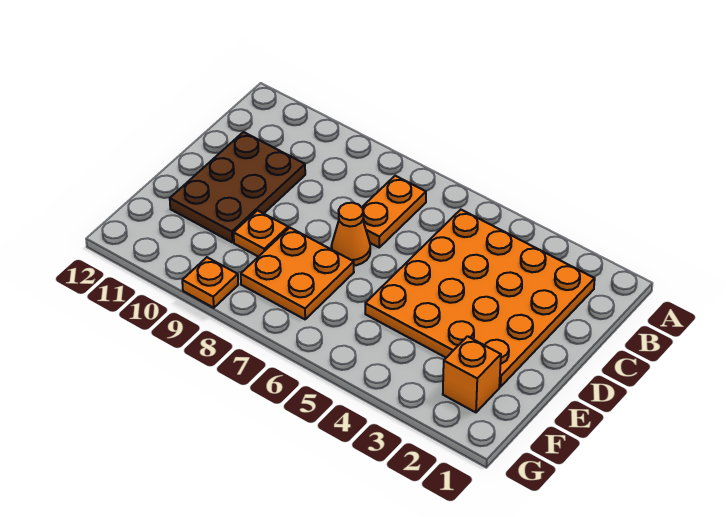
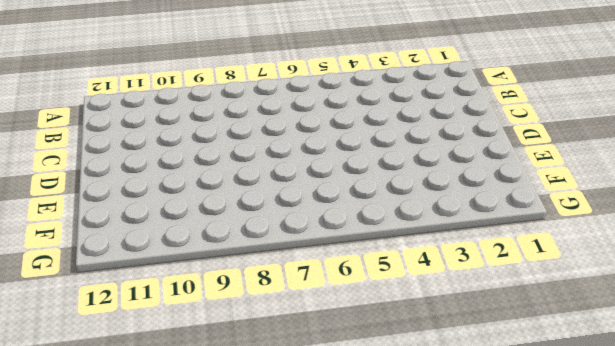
none -> orange 4x4 plate [365,210,595,387]
none -> orange 1x2 plate [362,176,426,247]

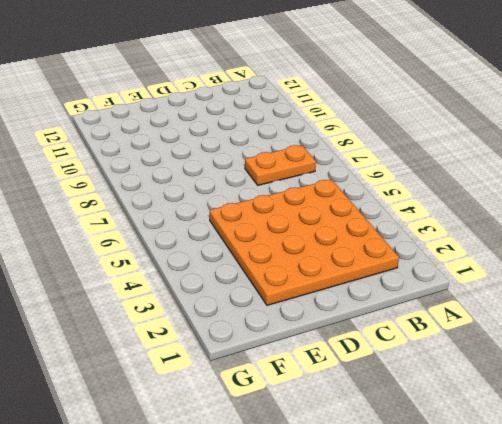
none -> brown 2x3 plate [170,132,305,242]
none -> orange 1x1 cone [331,203,370,265]

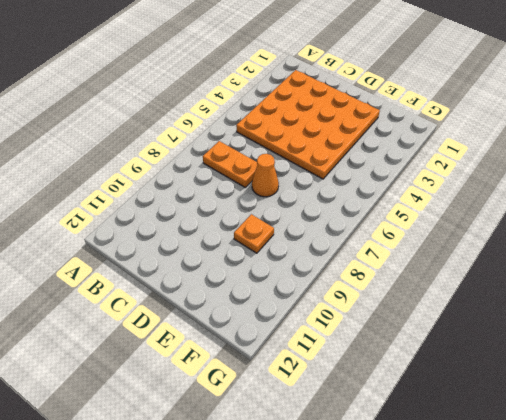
none -> brown 2x3 plate [170,132,305,242]
none -> orange 2x2 plate [241,228,354,319]

